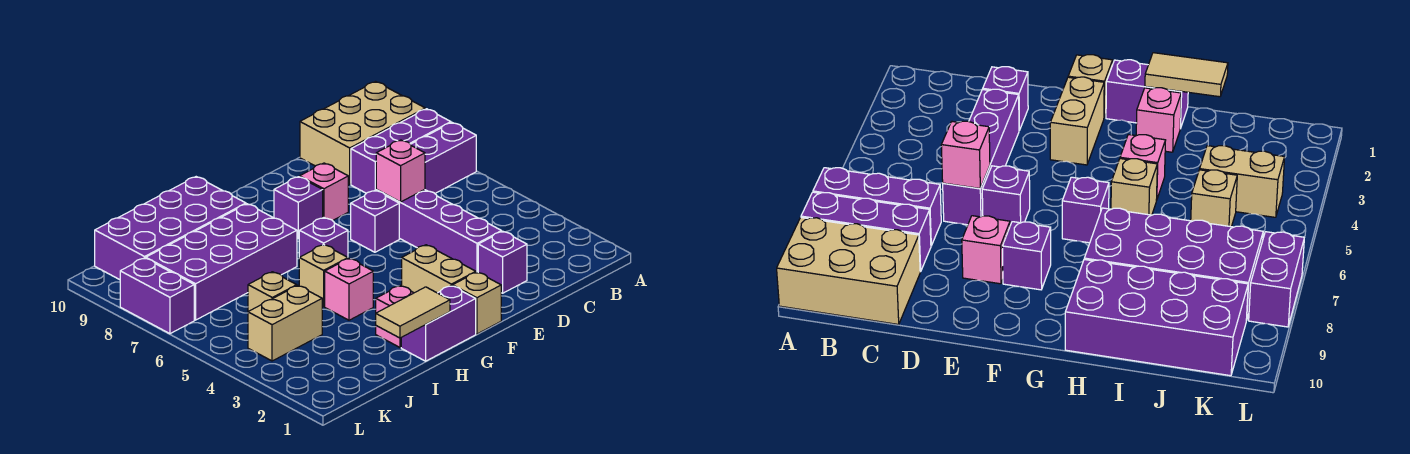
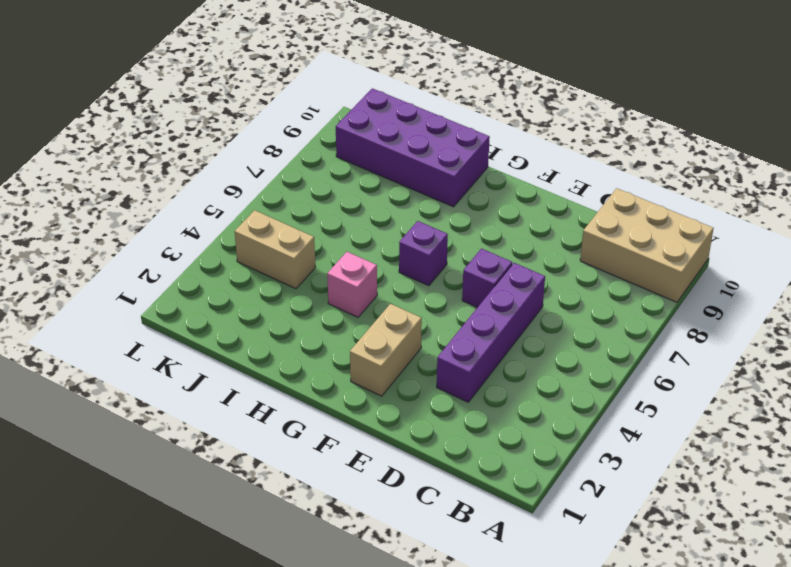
none -> purple 1x3 brick [411,123,476,193]
none -> purple 1x3 brick [351,109,451,193]
none -> purple 1x1 brick [478,231,527,293]

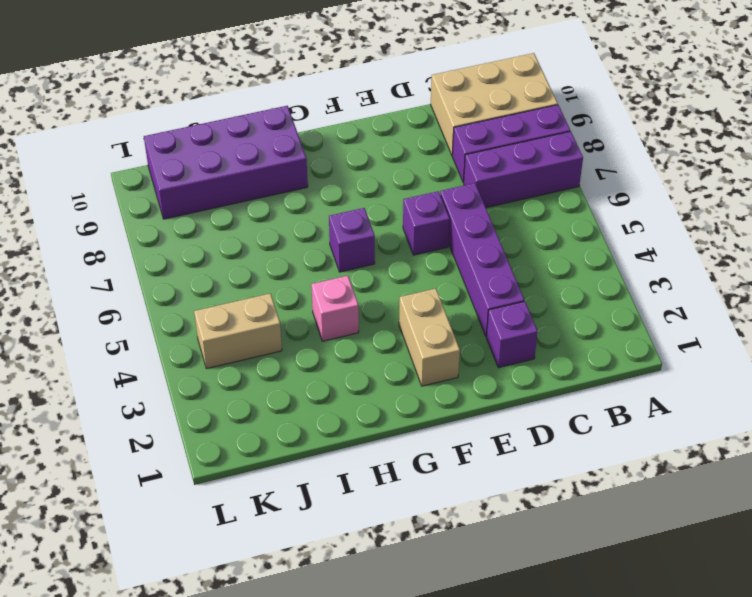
none -> pink 1x1 brick [300,163,348,221]
none -> tan 1x1 brick [453,272,501,334]
none -> purple 1x1 brick [274,177,323,239]

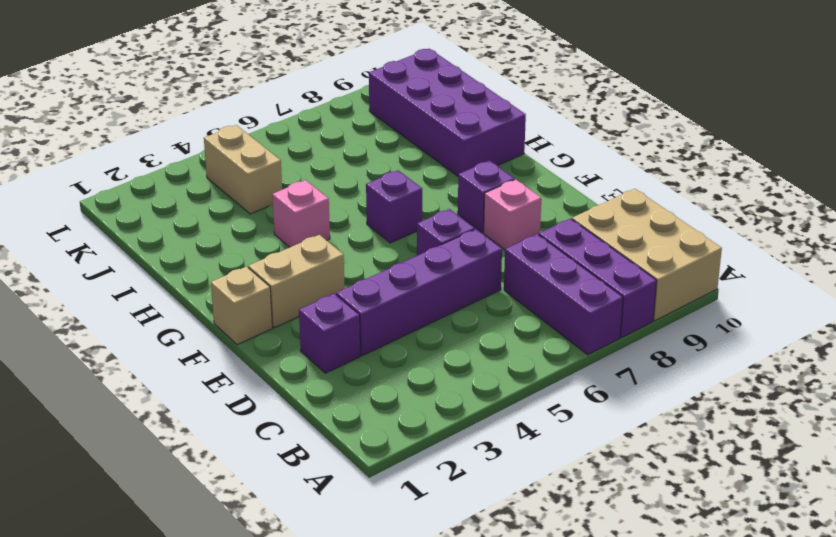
none -> purple 1x2 brick [401,286,476,361]
none -> pink 1x1 brick [376,286,413,348]
none -> tan 1x1 brick [299,245,348,307]

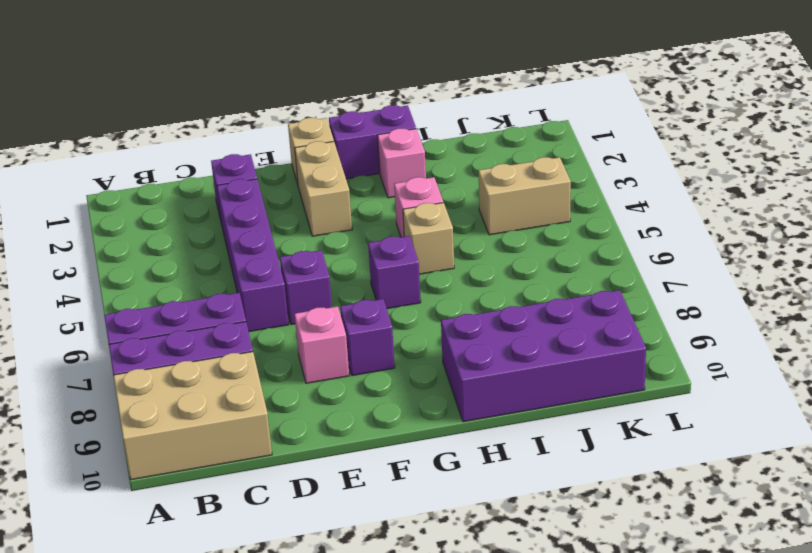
none -> purple 2x4 brick [146,204,297,320]
none -> tan 1x1 brick [248,272,297,311]
none -> purple 1x2 brick [120,258,194,334]

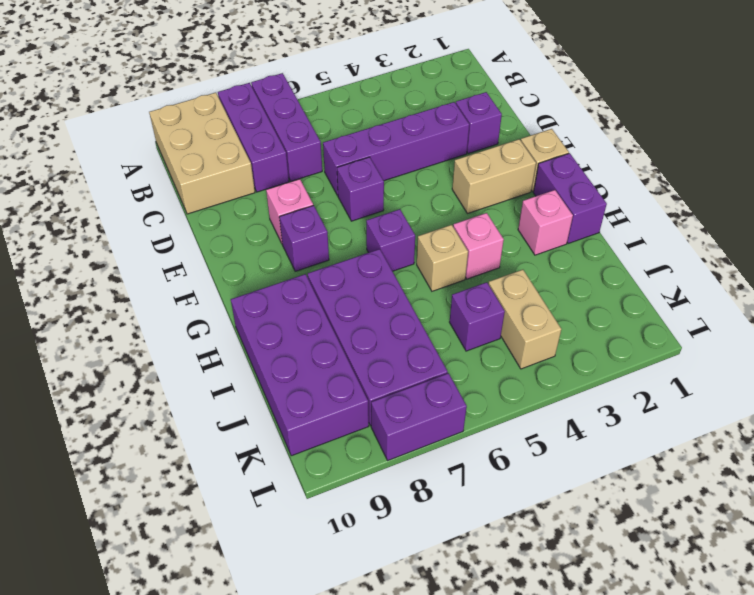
purple 1x1 brick [450,282,505,351] -> tan 1x1 brick [248,272,297,311]
none -> pink 1x1 brick [376,140,425,202]
none -> tan 1x2 tile [376,287,450,338]

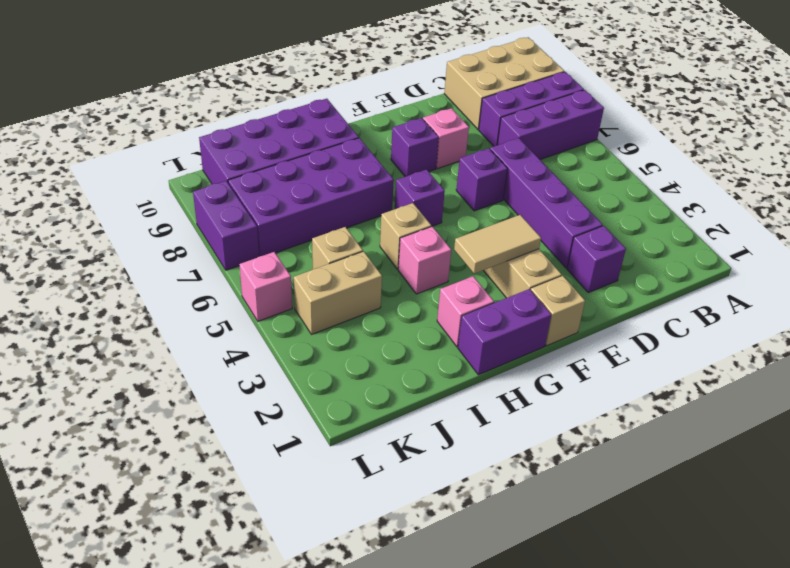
tan 1x2 tile [454,215,541,274] -> tan 1x2 tile moved to [376,287,450,338]
pink 1x1 brick [239,252,292,321] -> pink 1x1 brick moved to [376,140,425,202]

